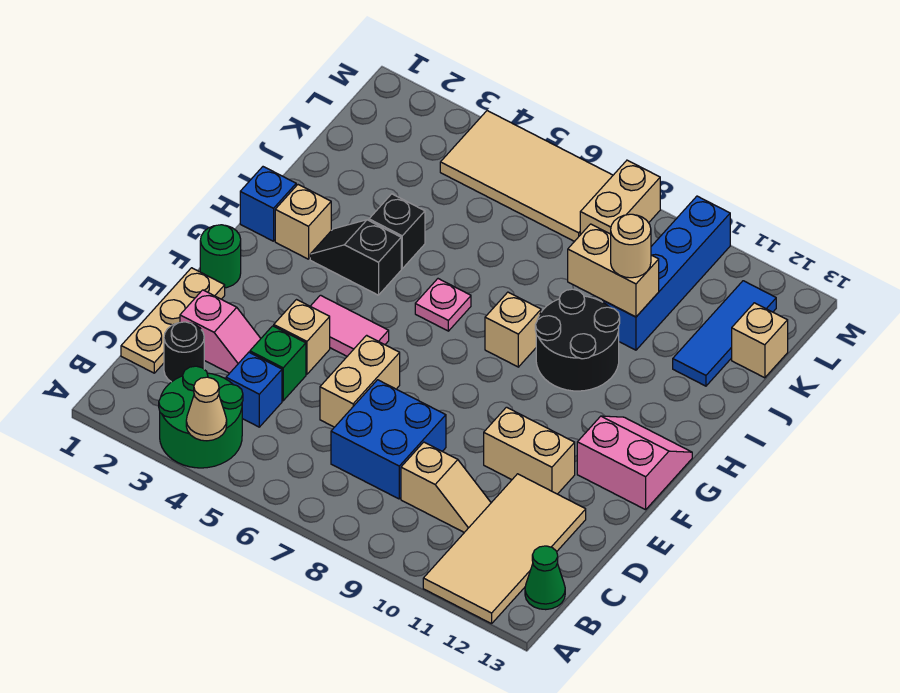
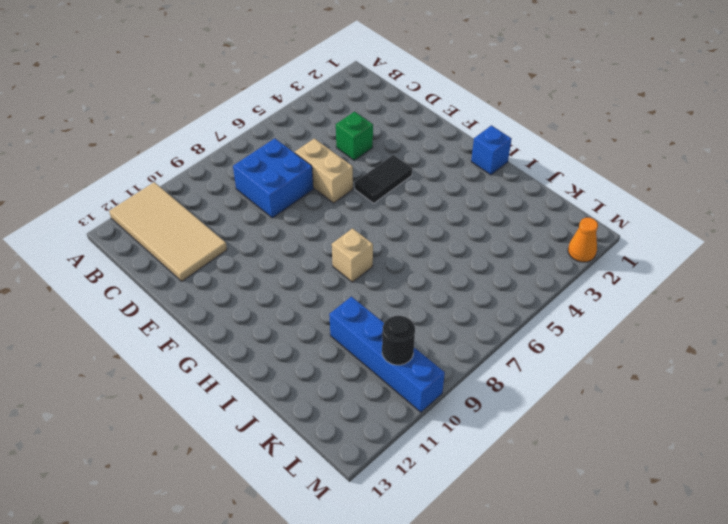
black 1x2 tile [355,155,412,203] -> pink 1x2 tile [310,295,389,356]
black 1x1 round brick [382,316,415,365] -> black 1x1 round brick moved to [164,322,204,382]
orange 1x1 cone [568,218,598,262] -> none
none -> green 2x2 round brick [159,366,243,468]
none -> green 1x1 cone [525,546,565,610]
none -> tan 1x3 plate [121,268,225,373]
none -> blue 1x1 brick [226,352,282,427]

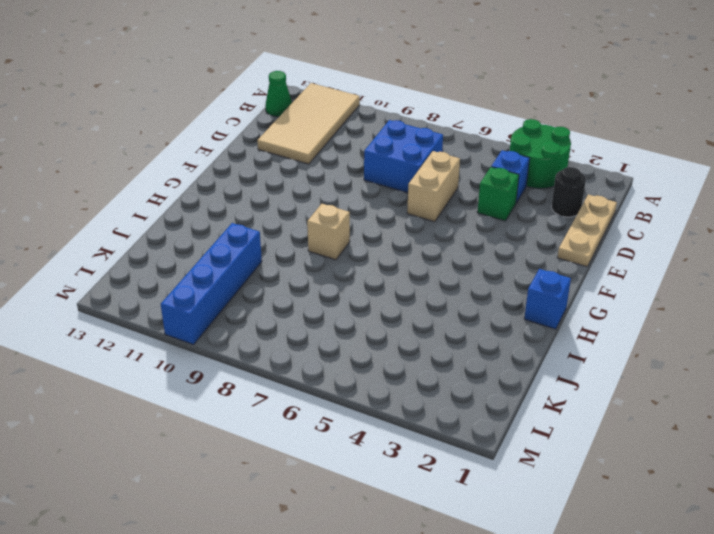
none -> tan 1x2 slope [401,442,491,532]
none -> pink 1x2 slope [180,290,261,373]
none -> tan 1x1 brick [274,300,330,374]
none -> tan 1x2 brick [484,407,575,494]

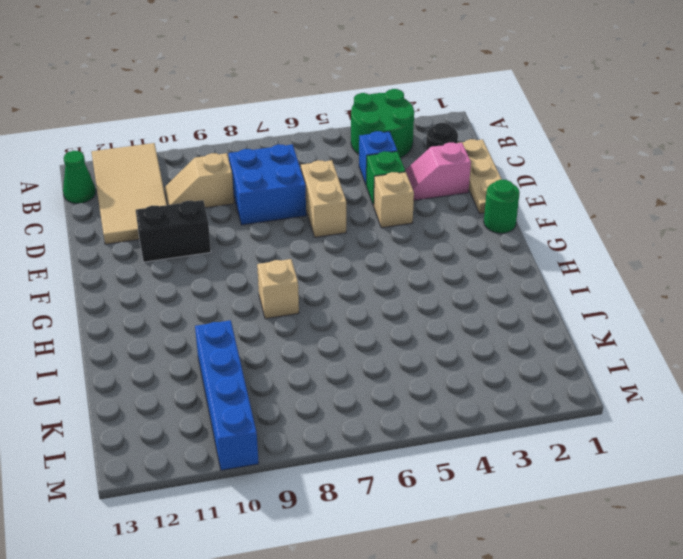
black 1x2 brick [136,200,211,262] -> tan 1x2 brick [484,407,575,494]
none -> pink 1x2 tile [310,295,389,356]
none -> pink 2x2 slope [577,416,692,510]
none -> blue 1x1 brick [240,167,296,241]
none -> tan 1x1 brick [275,185,331,259]

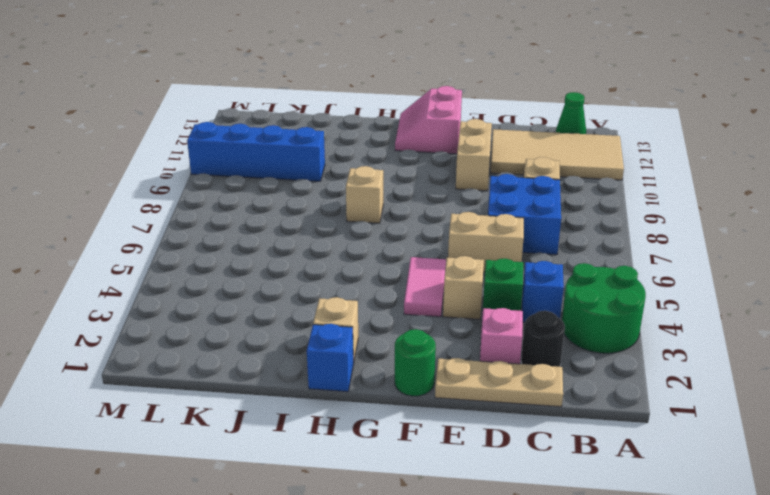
none -> black 1x2 slope [310,220,401,295]
none -> pink 1x1 plate [415,279,471,331]
none -> black 2x2 round brick [535,289,620,391]
none -> black 1x1 brick [369,194,425,269]

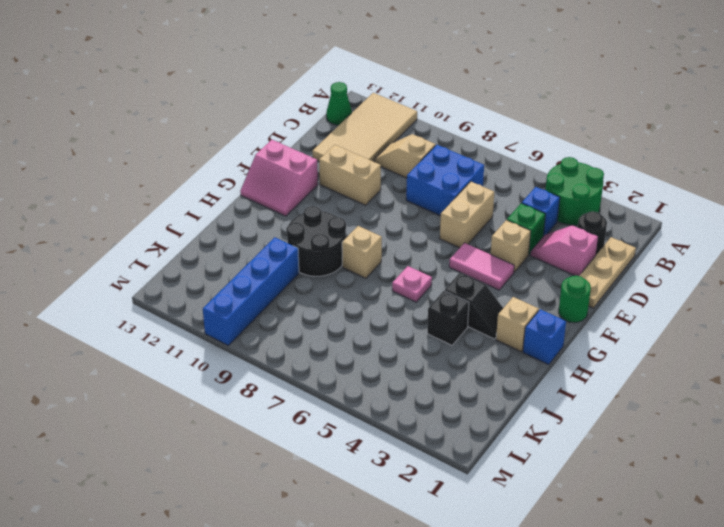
none -> blue 1x3 tile [673,281,776,386]
none -> tan 1x1 brick [732,303,788,378]
none -> tan 2x4 tile [440,111,613,242]
none -> tan 1x2 brick [580,160,660,235]

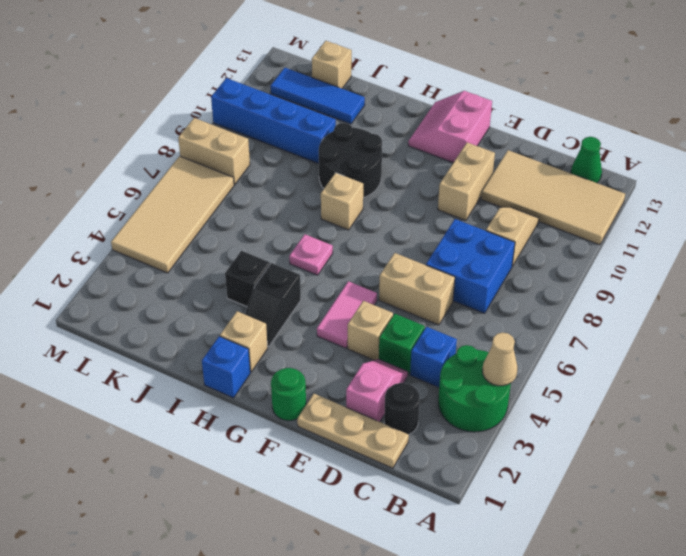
none -> tan 1x2 brick [568,224,659,317]
none -> tan 1x1 round brick [611,214,651,278]

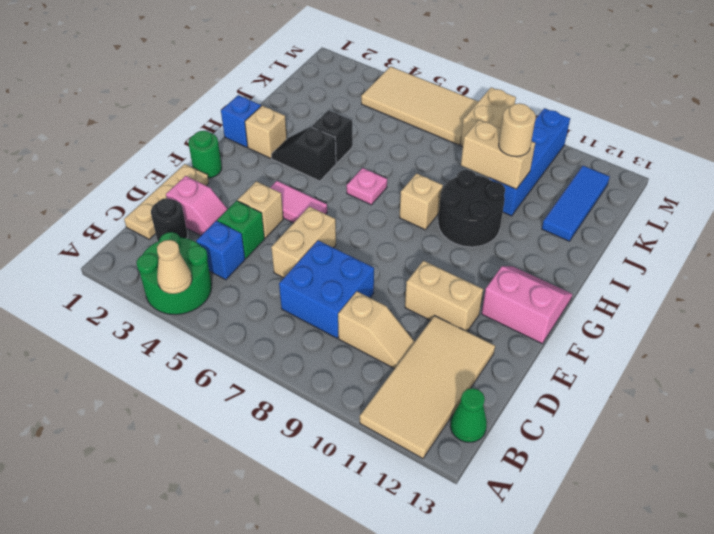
none -> tan 1x1 brick [732,303,788,378]

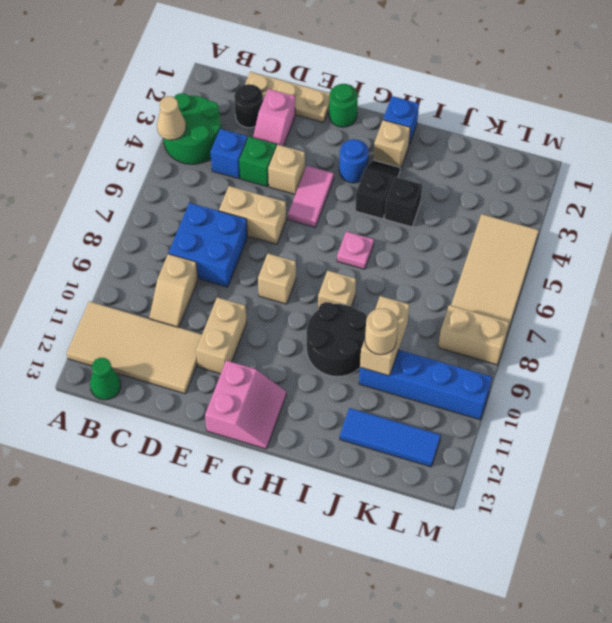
tan 1x1 brick [258,254,296,304] -> tan 1x1 brick moved to [732,303,788,378]
blue 1x1 round brick [339,139,369,183] -> none

